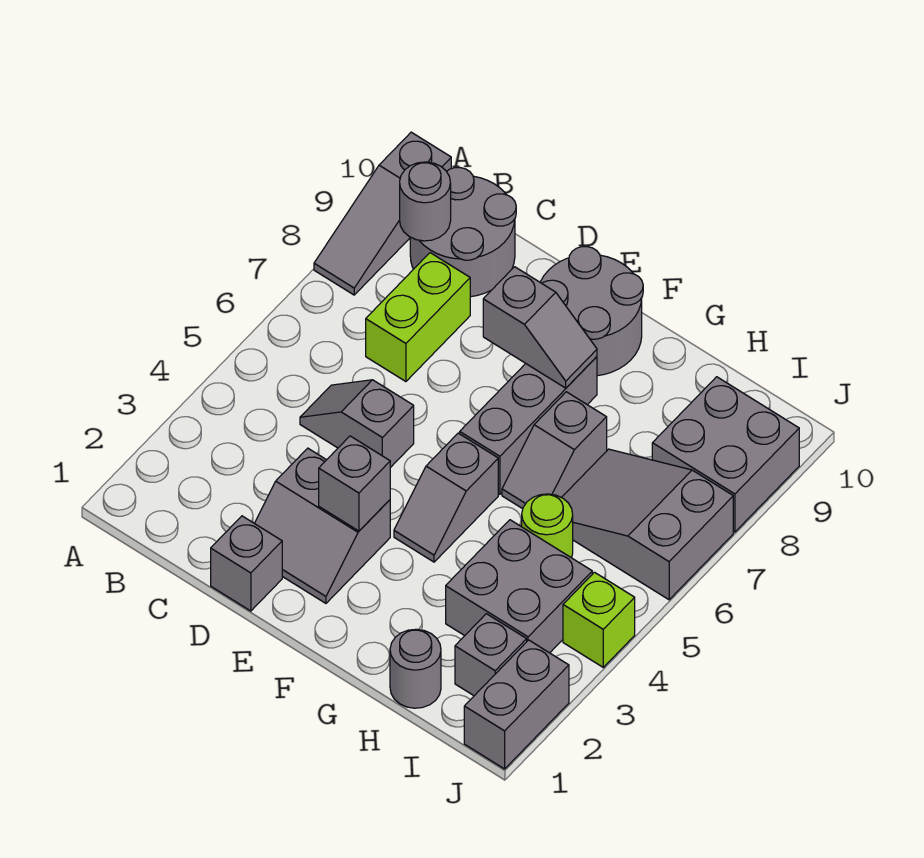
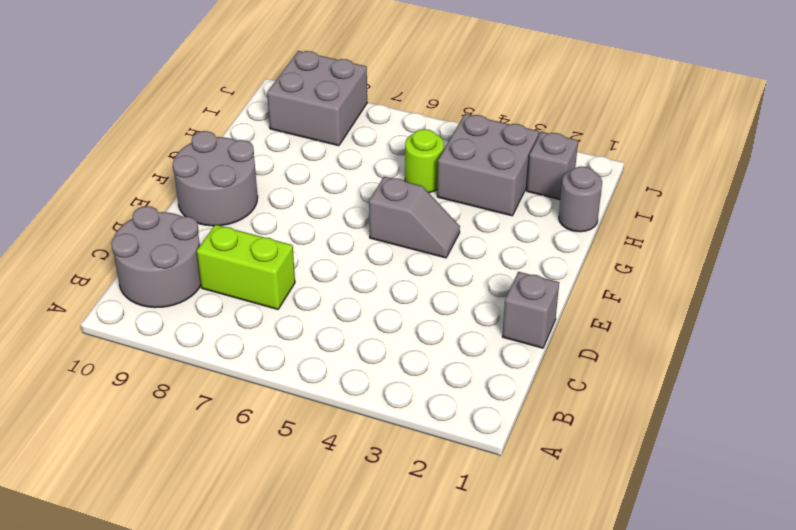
none -> grey 1x3 slope [314,132,451,295]
none -> grey 1x2 slope [300,380,414,468]
none -> grey 2x2 slope [255,448,390,603]

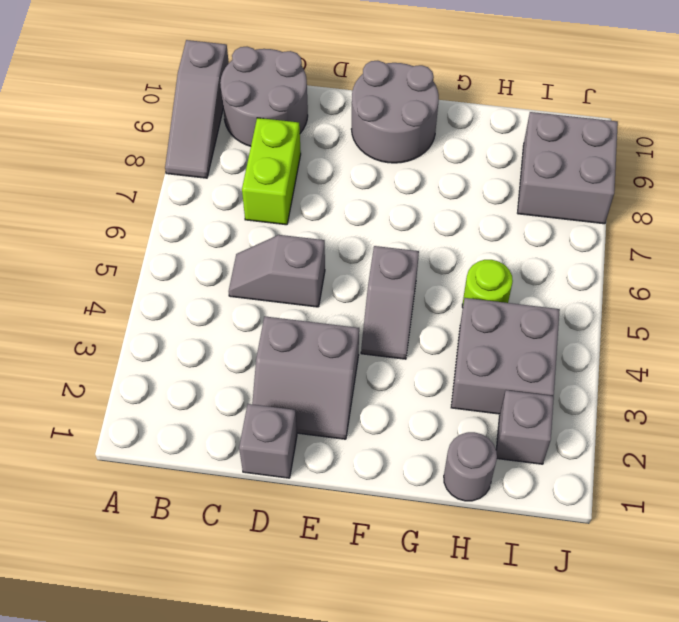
none -> grey 1x3 brick [460,357,597,494]
none -> grey 1x2 slope [502,392,607,509]
none -> grey 2x3 slope [562,449,733,600]

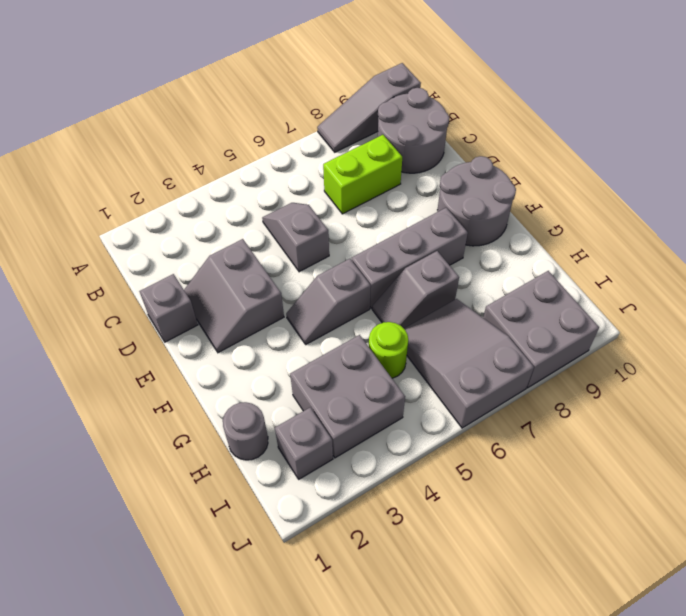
none -> grey 1x2 brick [464,640,569,769]
none -> lime 1x1 brick [563,572,635,667]
none -> grey 1x1 round brick [400,162,451,241]

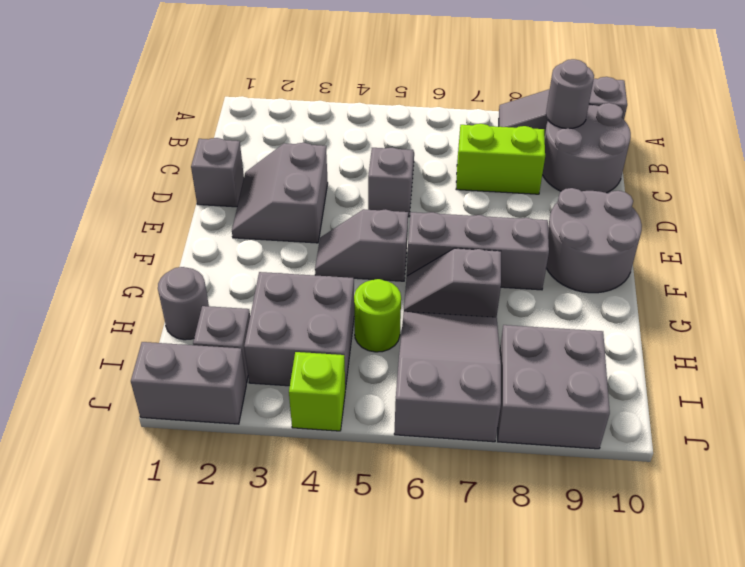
none -> grey 1x1 brick [319,436,390,531]
none -> grey 1x2 slope [483,267,597,388]

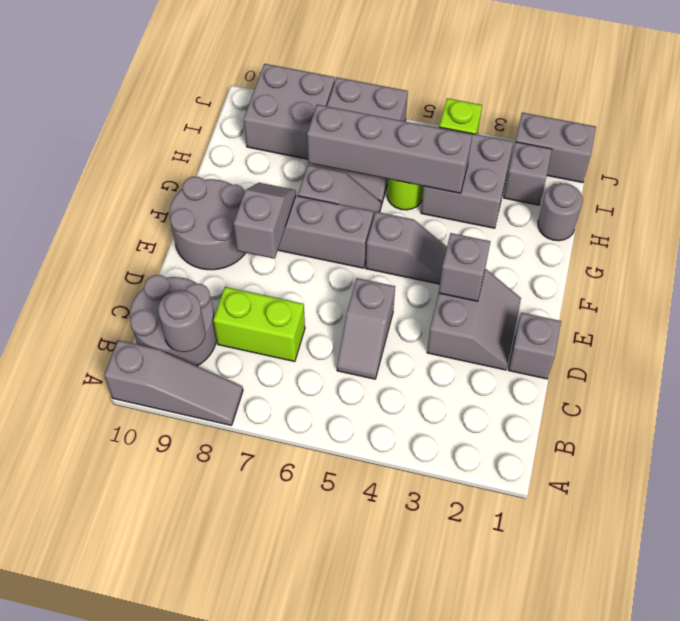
grey 1x4 brick [307,105,472,193] -> none

